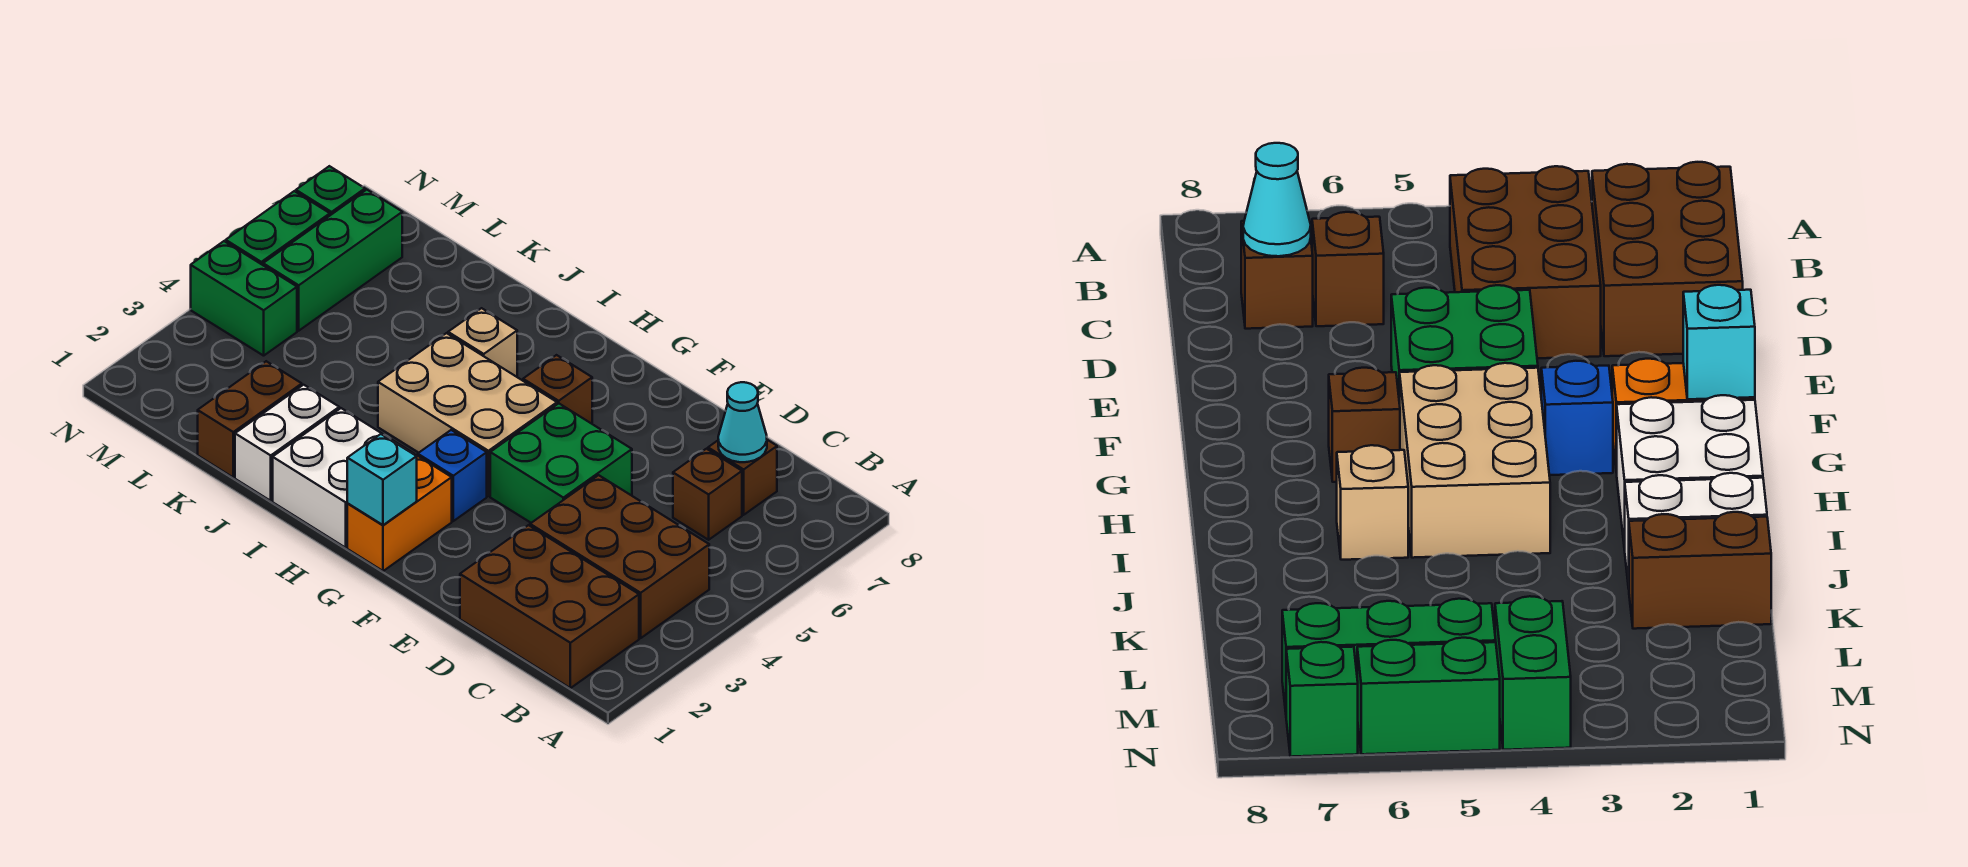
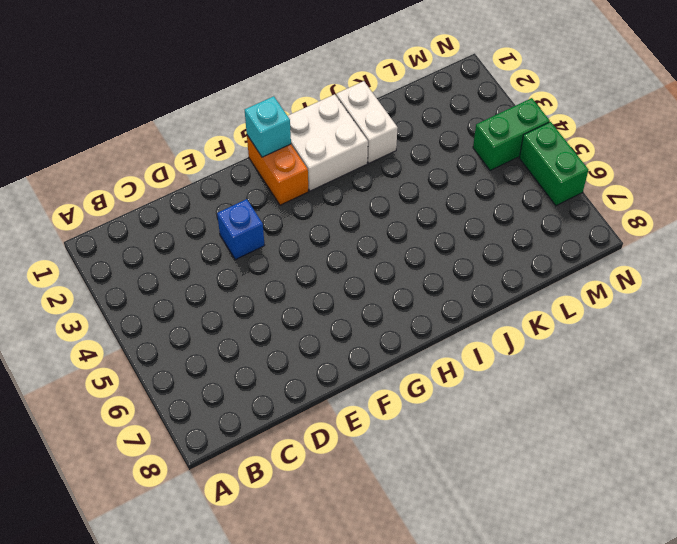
blue 1x1 brick [217,199,265,260] -> blue 1x1 brick moved to [418,430,487,521]
none -> brown 2x3 brick [460,525,639,688]
none -> brown 2x3 brick [530,475,709,638]
none -> brown 1x1 brick [673,449,742,540]

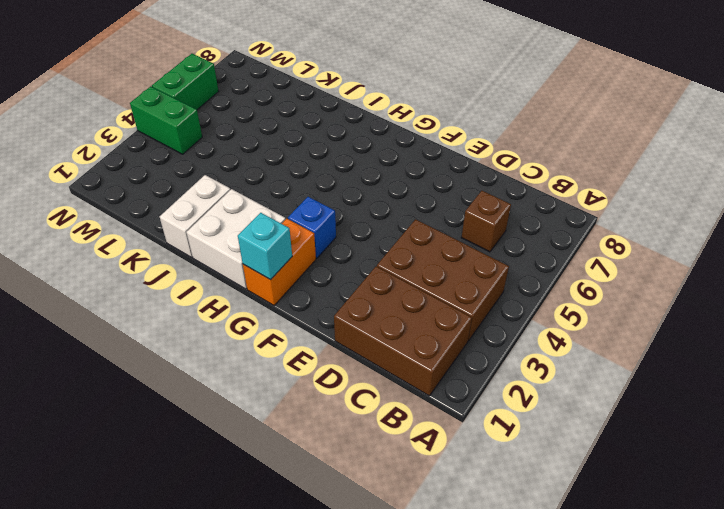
none -> brown 1x1 brick [708,440,777,515]
none -> green 2x2 brick [490,404,632,523]
none -> tan 2x3 brick [378,333,557,496]

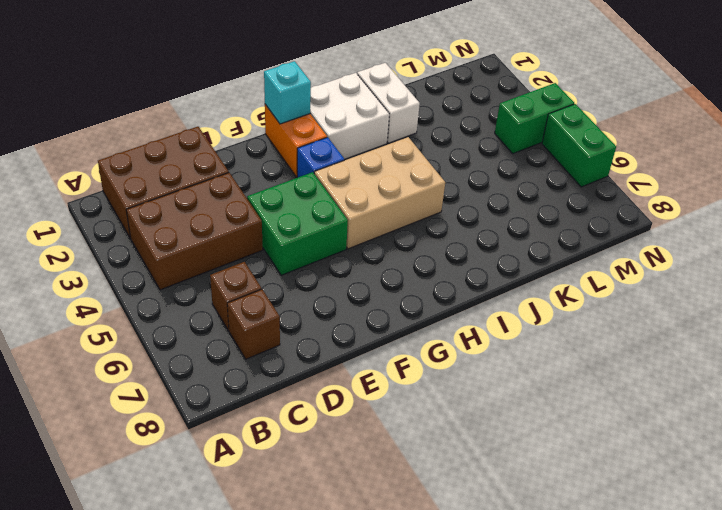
none -> brown 1x1 brick [523,355,592,423]
none -> tan 1x1 brick [448,308,517,376]
none -> brown 1x2 brick [198,361,302,477]

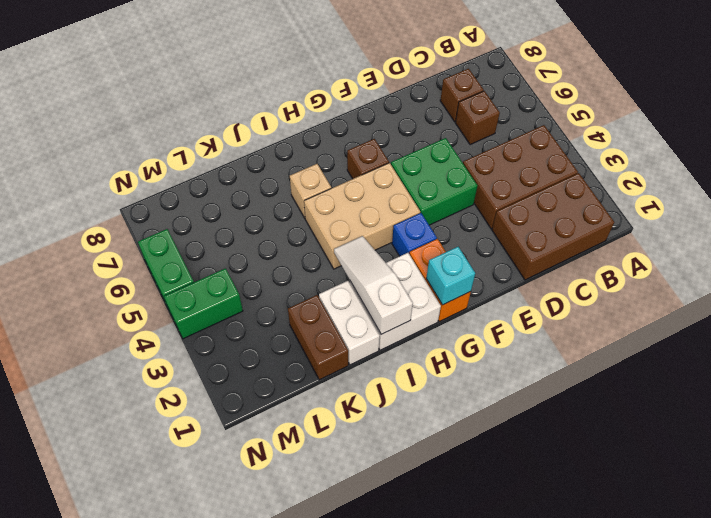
white 1x3 slope [334,236,413,334] -> none
none -> green 1x3 brick [263,190,402,331]
none -> green 1x1 brick [296,166,365,215]
none -> cyan 1x1 cone [718,382,767,462]

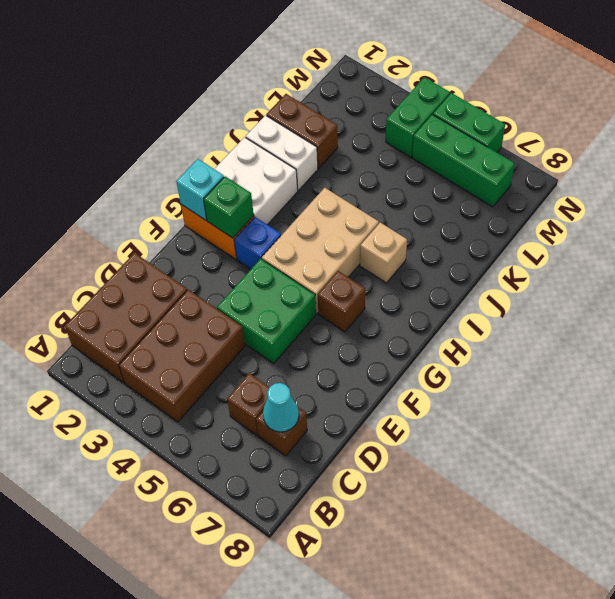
green 1x1 brick [204,176,254,238] -> green 1x1 brick moved to [296,166,365,215]

